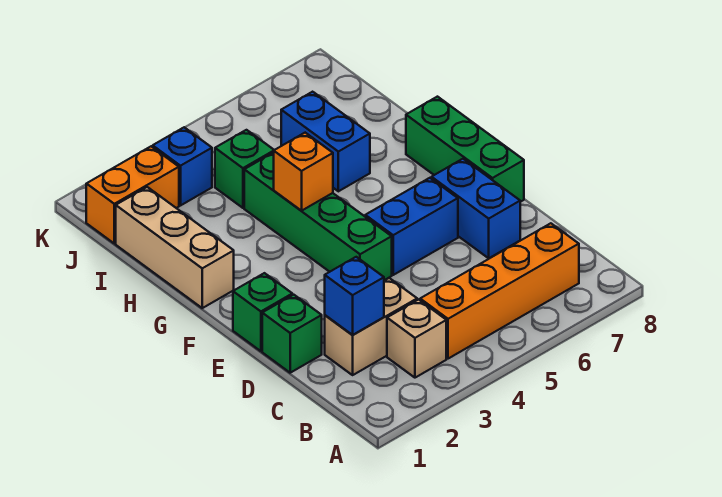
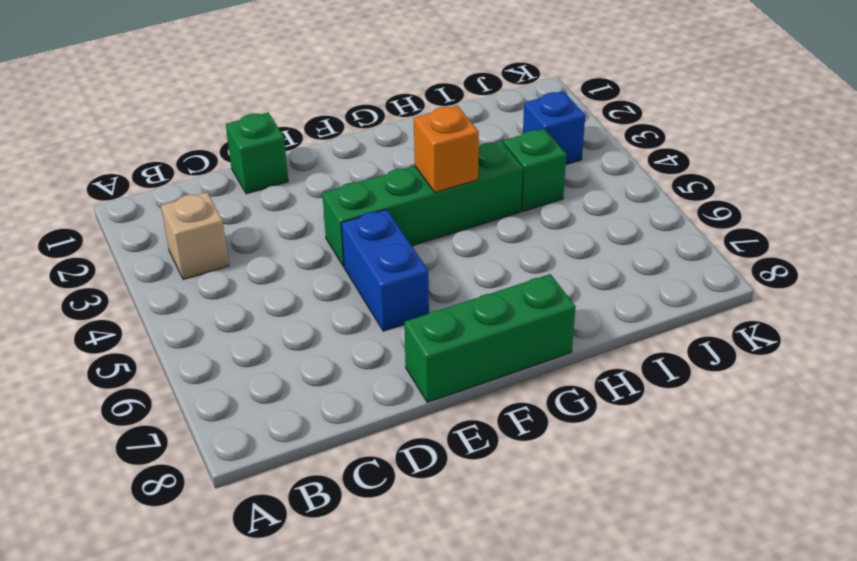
none -> orange 1x4 brick [420,223,579,359]
none -> tan 1x2 brick [325,278,417,375]
none -> blue 1x2 brick [432,159,520,258]

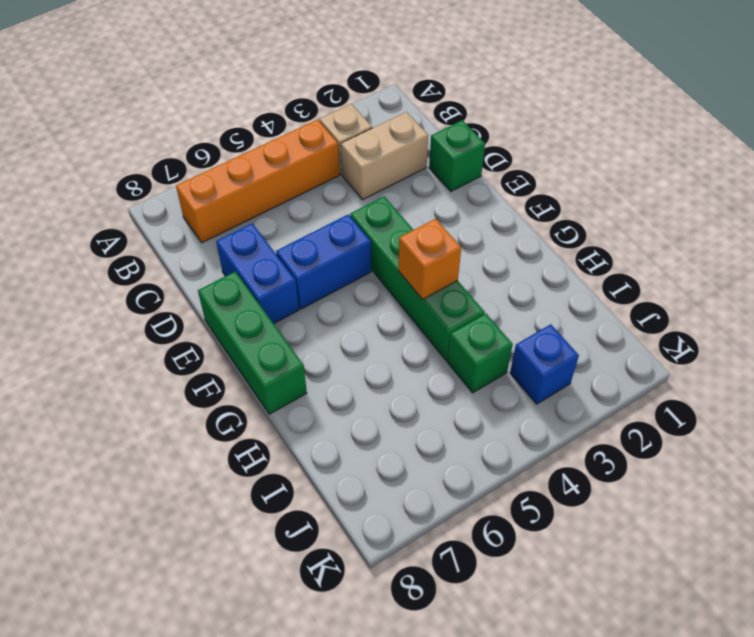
none -> green 1x1 brick [233,273,292,351]
none -> tan 1x3 brick [116,187,234,308]
none -> blue 1x2 brick [281,92,370,191]

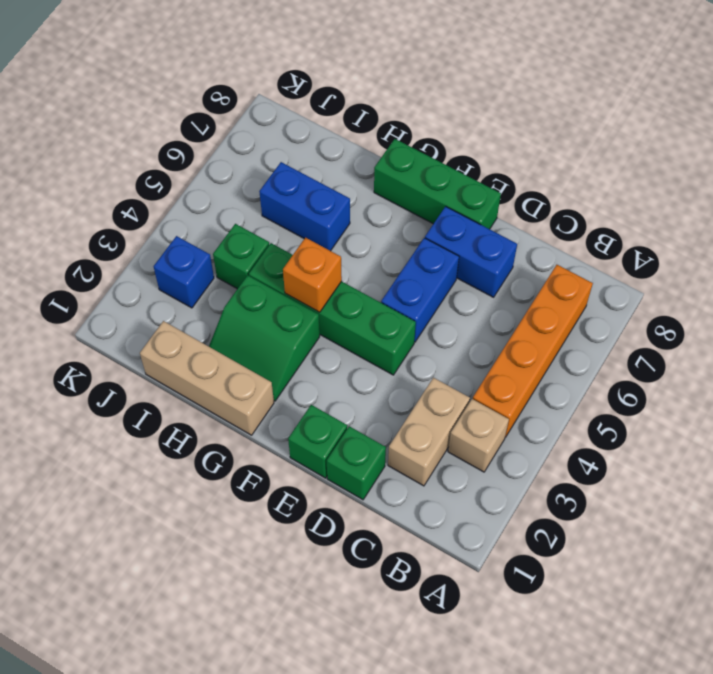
green 2x2 slope [209,275,320,401] -> none
none -> orange 1x2 brick [86,147,179,244]
none -> blue 1x1 brick [325,257,384,335]

